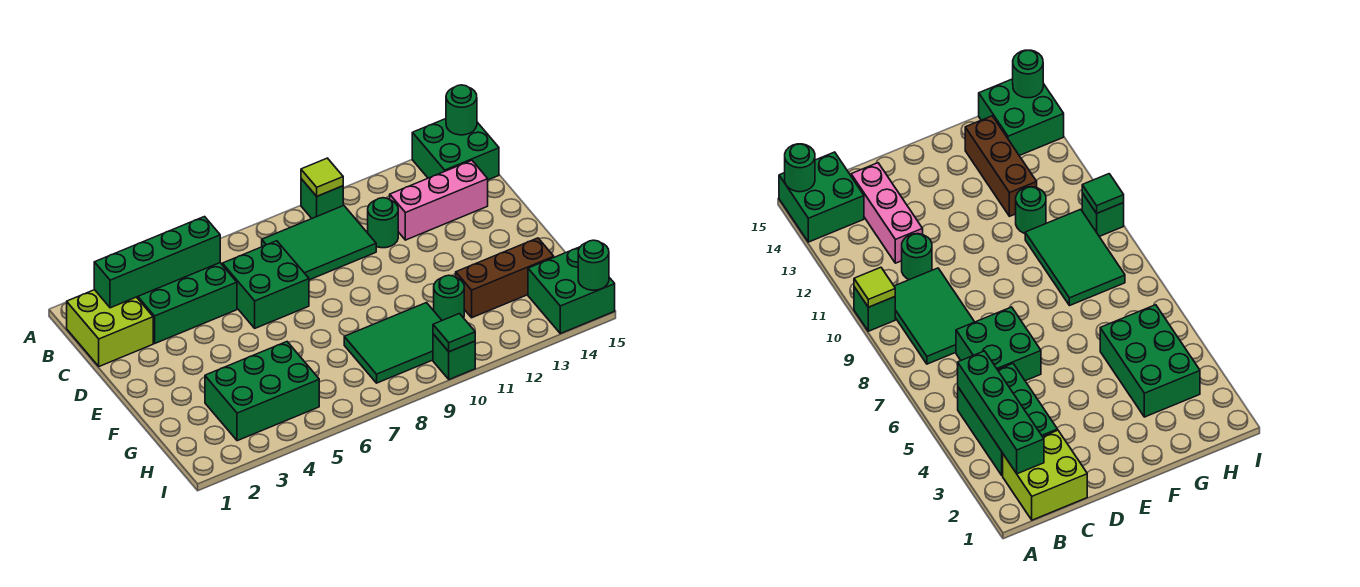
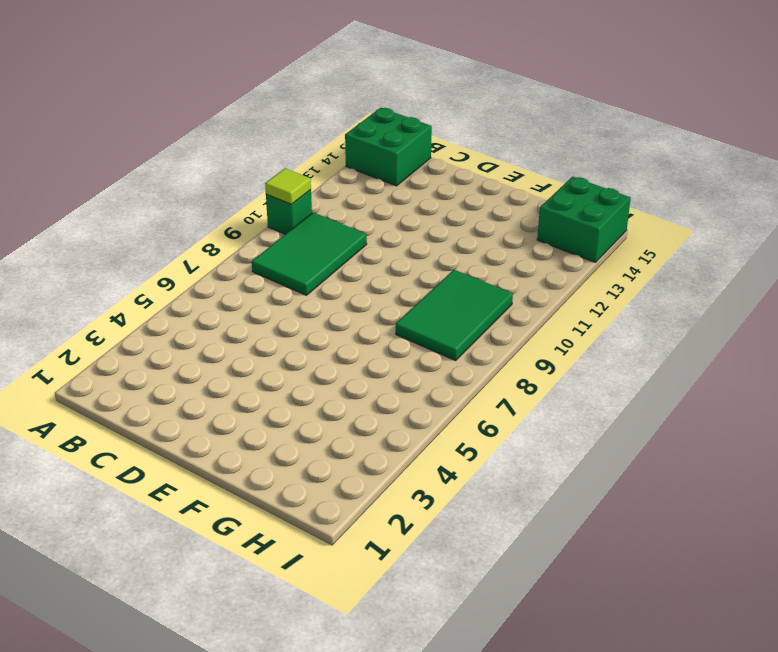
none -> lime 2x2 brick [67,290,153,366]
none -> green 2x3 brick [137,263,237,343]
none -> green 2x2 brick [222,241,309,328]

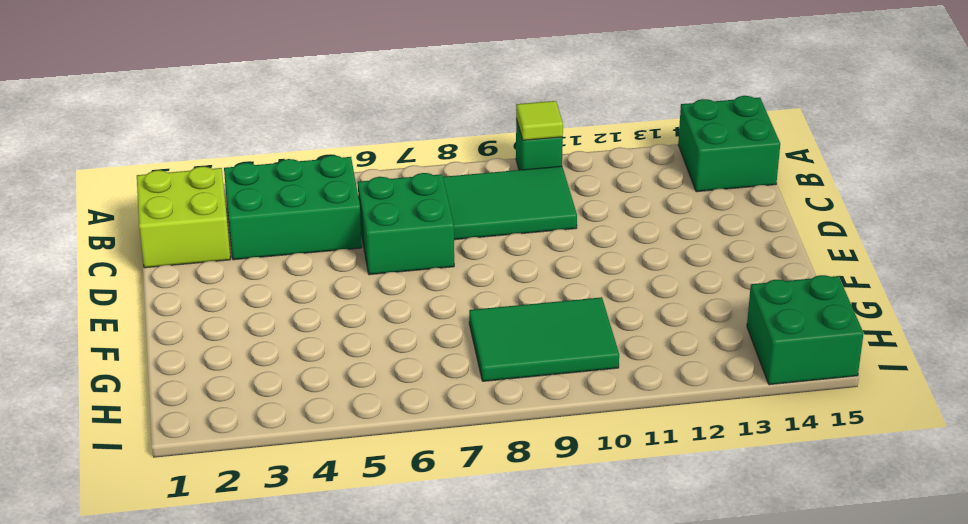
none -> green 1x1 round brick [368,198,398,248]
none -> pink 1x3 brick [390,160,488,240]
none -> green 2x3 brick [205,342,319,441]

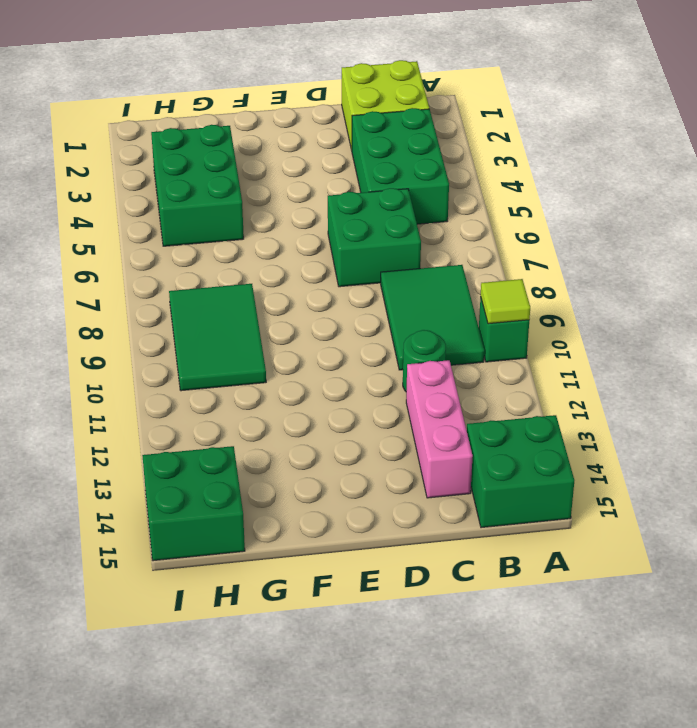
none -> green 1x1 round brick [434,275,464,320]
none -> brown 1x3 brick [456,238,554,318]
none -> green 1x1 brick [433,334,475,379]

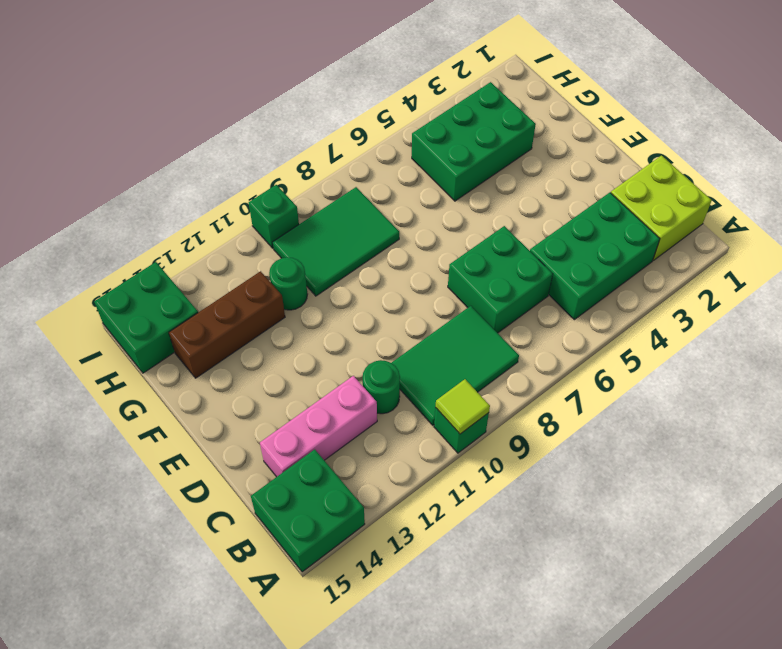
none -> green 1x1 round brick [446,85,477,135]
none -> green 1x4 brick [94,217,220,308]
none -> green 1x1 tile [433,314,475,352]

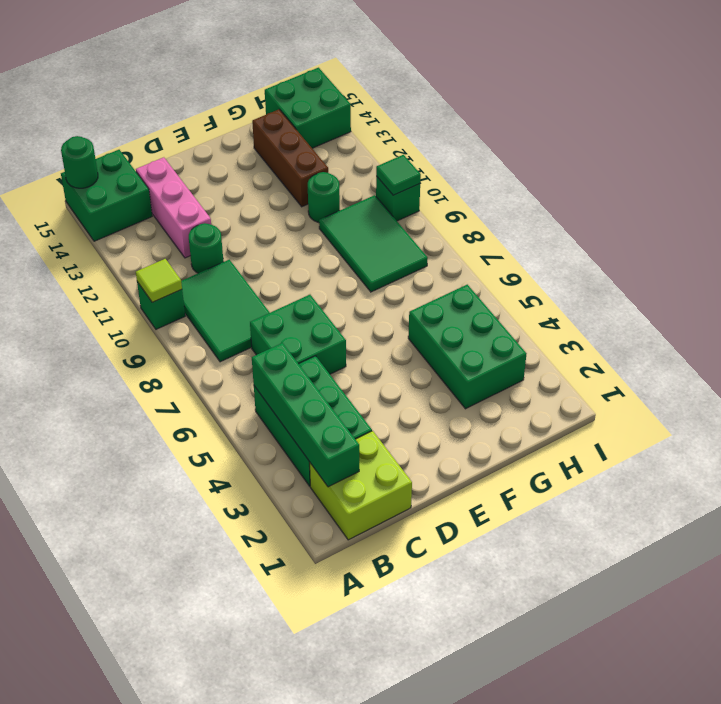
none -> green 1x1 round brick [578,240,609,290]

